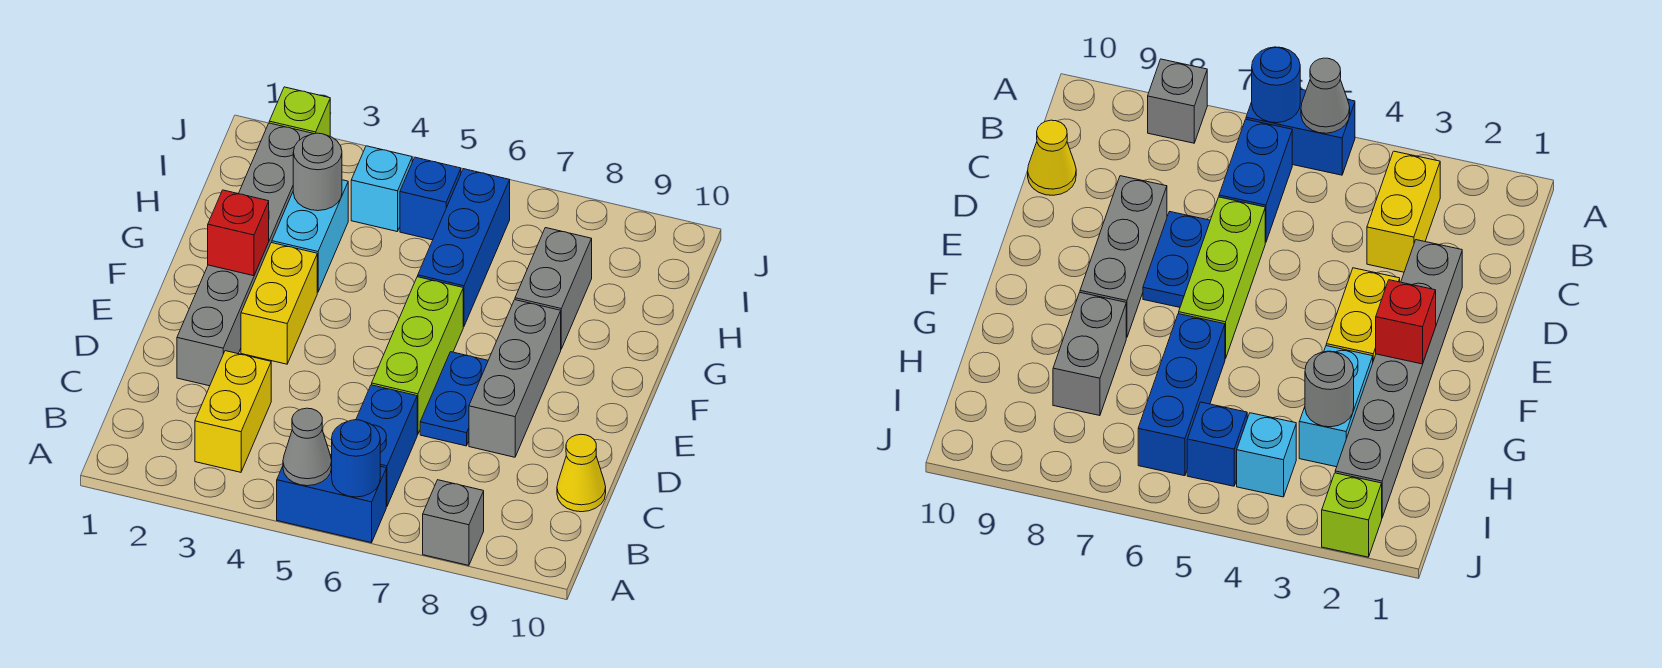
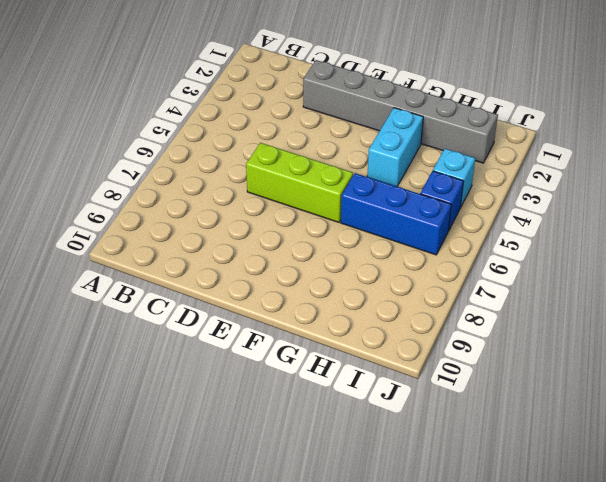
cyan 1x2 brick [367,108,423,187] -> cyan 1x2 brick turned to [272,180,348,292]
none -> blue 1x2 brick [277,455,386,543]
none -> grey 1x1 brick [423,480,484,565]
none -> yellow 1x2 brick [195,351,271,472]

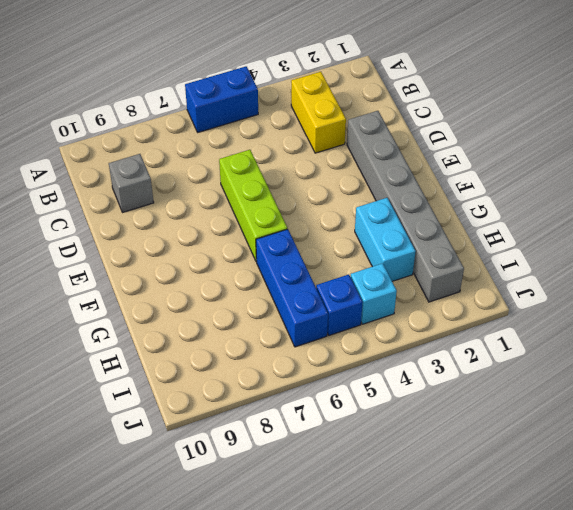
grey 1x1 brick [109,154,154,212] -> grey 1x1 brick moved to [423,480,484,565]
none -> blue 1x2 brick [356,385,417,507]
none -> yellow 1x1 cone [557,434,606,512]
none -> blue 1x2 plate [420,352,488,446]

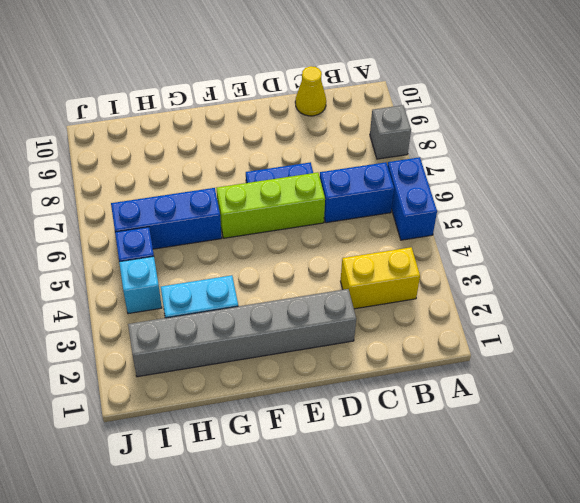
none -> grey 1x3 brick [469,300,561,457]
none -> yellow 1x2 brick [241,243,317,364]
none -> grey 1x2 brick [515,228,592,349]

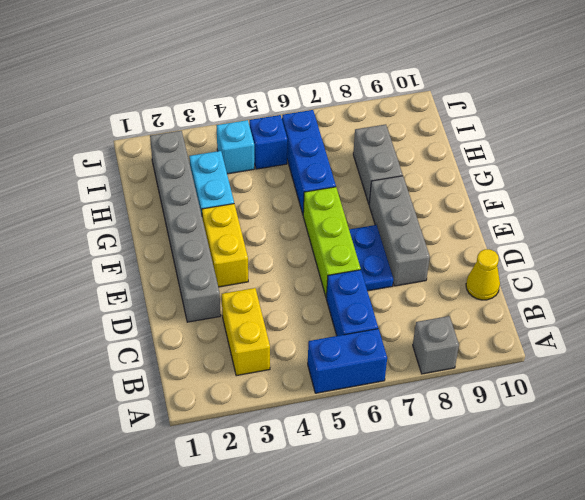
none -> lime 1x1 brick [269,87,330,136]
none -> grey 1x1 cone [283,408,332,486]
none -> blue 1x1 round brick [332,420,380,497]

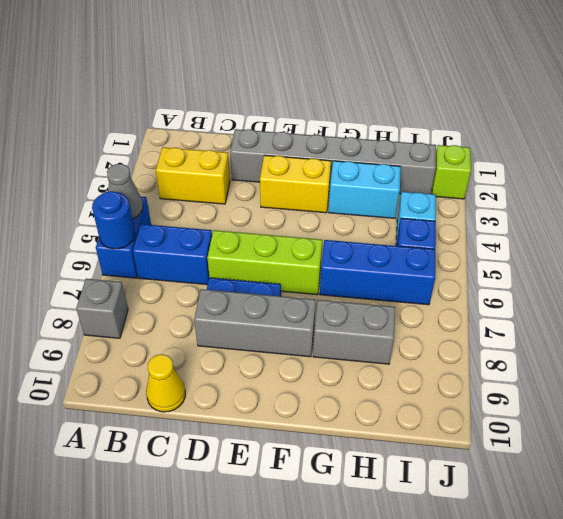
none -> red 1x1 brick [208,190,269,276]
none -> grey 1x1 round brick [293,133,342,211]

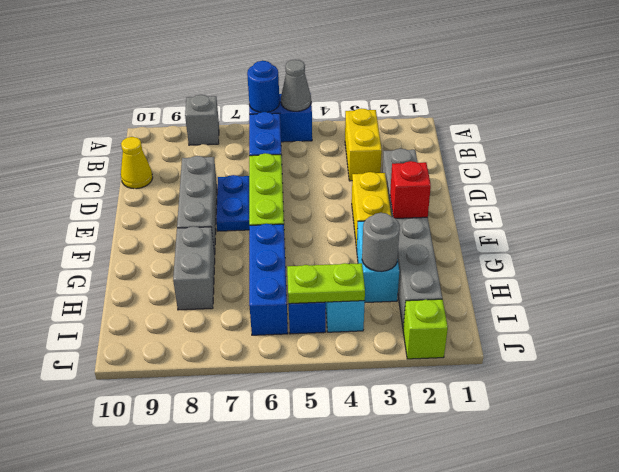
lime 1x2 plate [287,263,365,304] -> none

